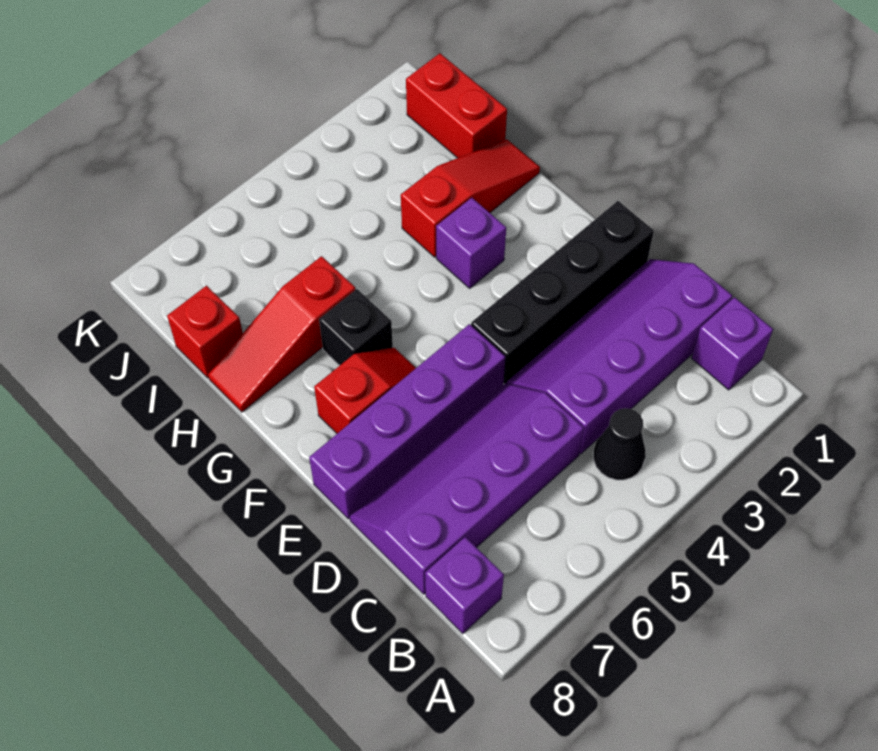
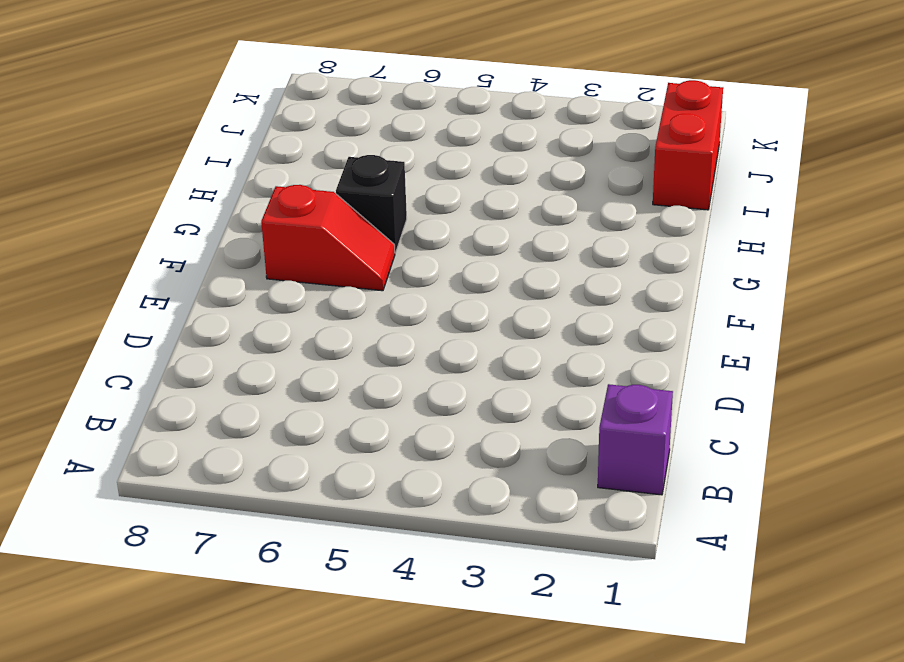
none -> black 1x1 cone [593,408,646,480]
none -> purple 1x1 brick [425,537,504,634]
none -> purple 2x4 slope [507,259,733,454]

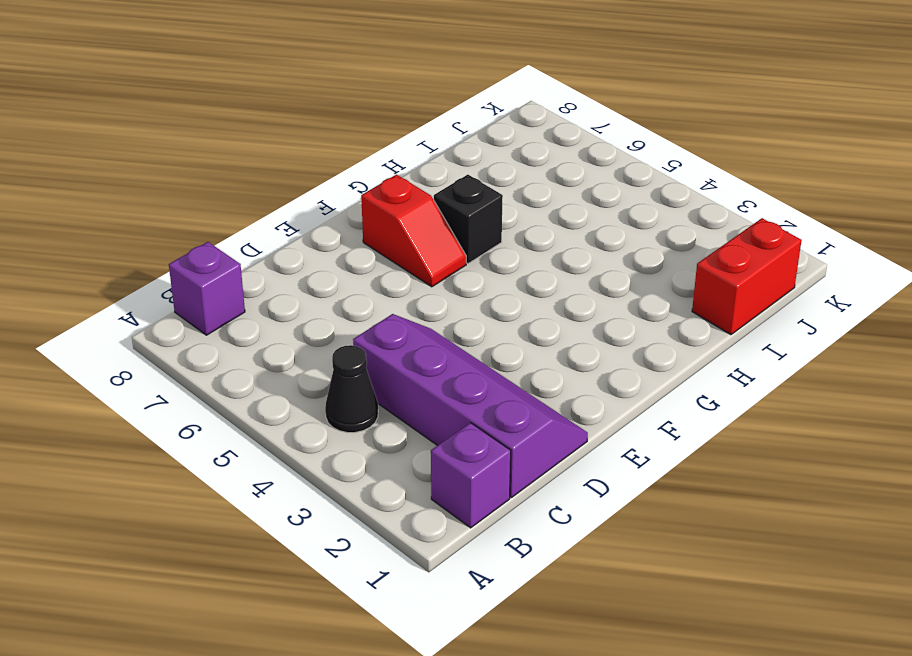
none -> purple 2x4 slope [350,383,584,594]
none -> black 1x4 brick [471,201,654,384]
none -> purple 1x4 brick [309,324,505,519]

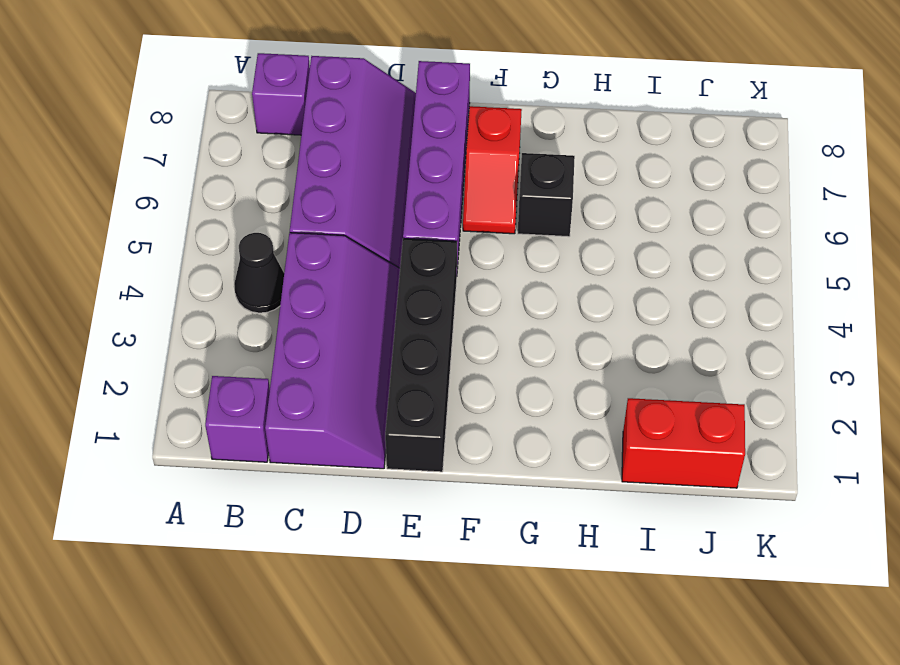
none -> purple 1x1 brick [436,198,506,288]
none -> red 1x3 slope [401,140,540,257]
none -> red 1x3 slope [208,256,355,412]

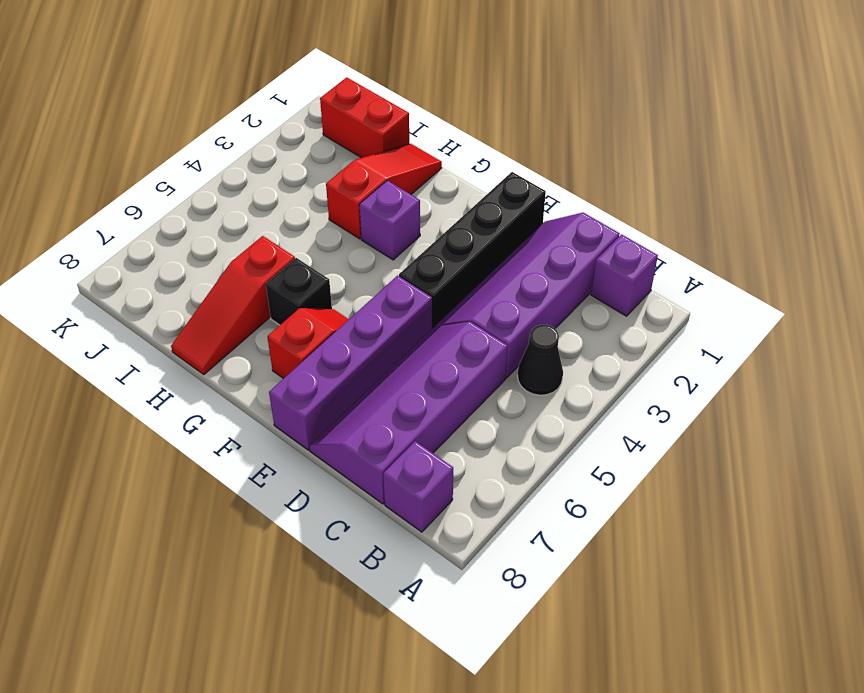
none -> red 1x1 brick [167,286,243,378]

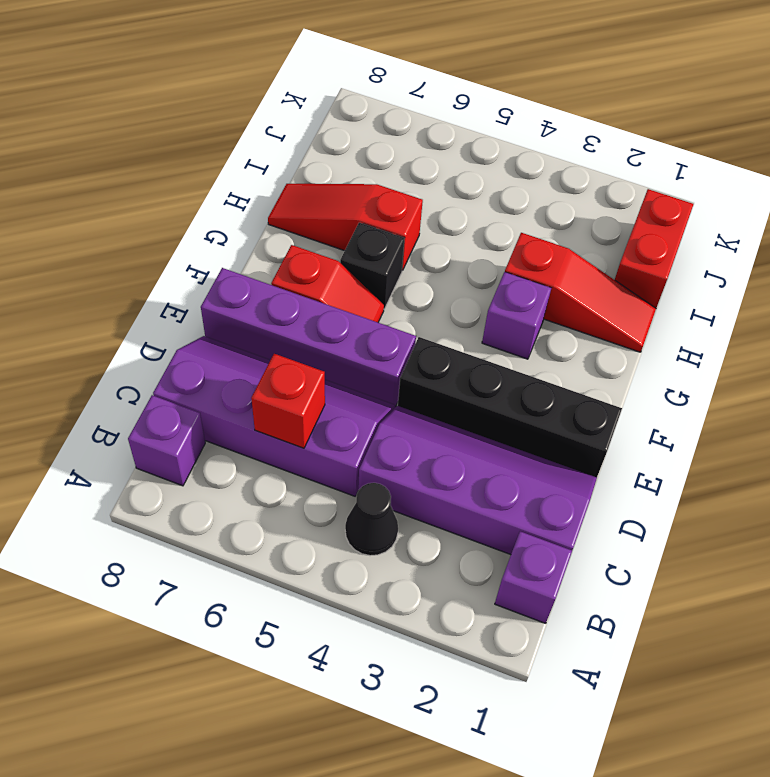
red 1x1 brick [251,354,325,448] -> red 1x1 brick moved to [167,286,243,378]

